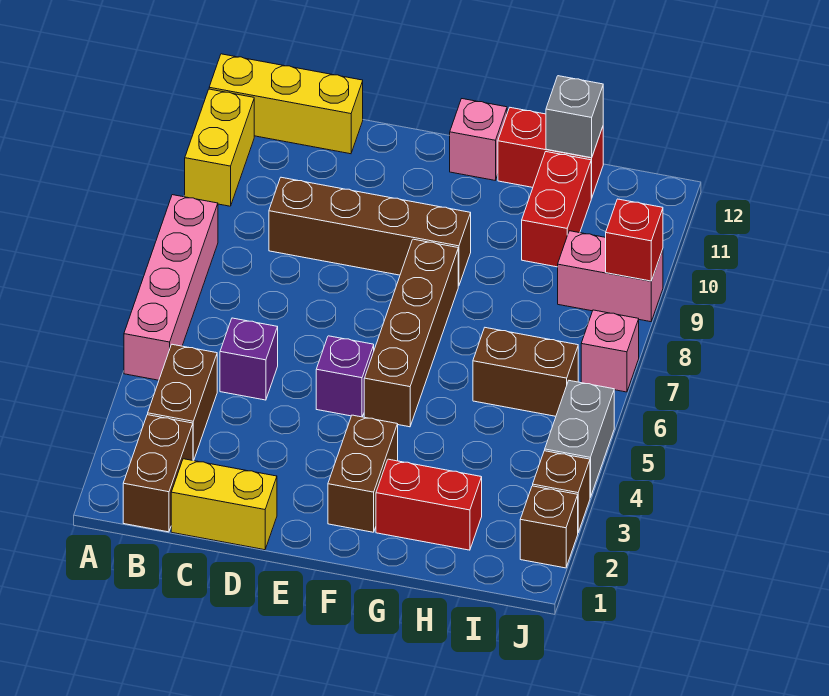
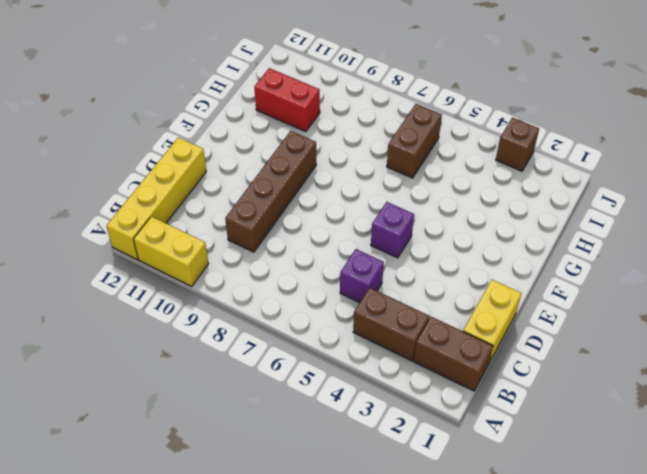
yellow 1x4 brick [106,137,206,260] -> yellow 1x3 brick [209,54,363,154]
none -> pink 1x4 brick [124,195,218,380]
none -> brown 1x2 brick [328,415,398,532]
none -> brown 1x4 brick [364,239,458,427]

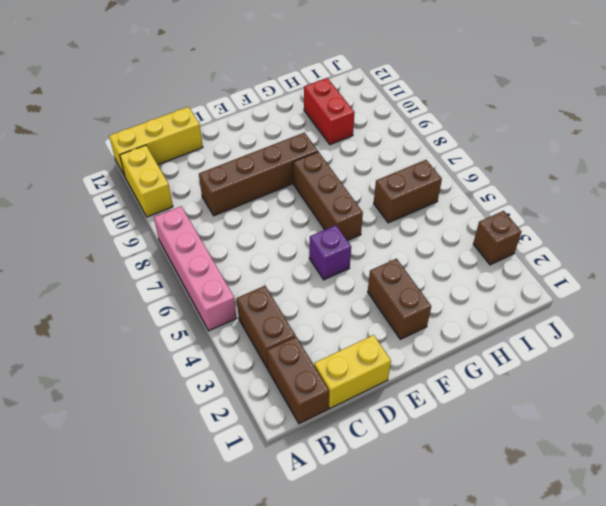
brown 1x3 brick [293,152,363,241] -> brown 1x4 brick [364,239,458,427]
none -> purple 1x1 brick [220,318,278,400]
none -> pink 1x1 brick [450,99,507,180]
none -> red 1x2 brick [376,459,482,550]

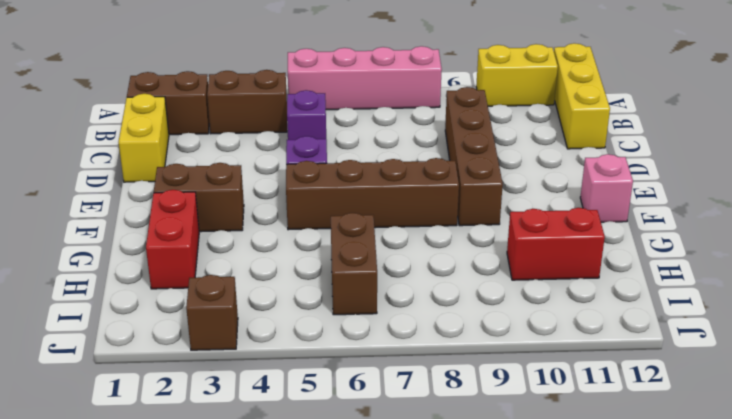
none -> red 1x2 brick [498,108,603,198]
none -> pink 1x2 brick [558,231,663,322]
none -> brown 1x1 brick [520,486,578,568]

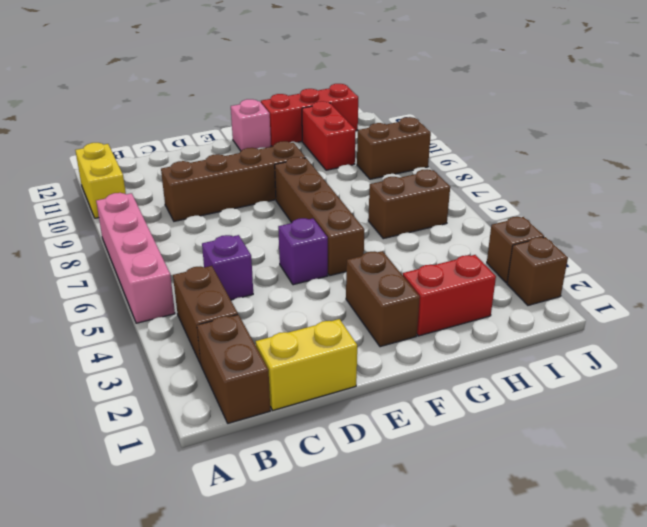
red 1x3 brick [261,84,358,147] -> red 1x2 brick [498,108,603,198]
brown 1x2 brick [357,117,431,179] -> pink 1x2 brick [558,231,663,322]
none -> yellow 1x3 brick [209,54,363,154]
none -> grey 1x2 brick [545,381,614,497]
none -> pink 1x1 brick [581,310,639,392]

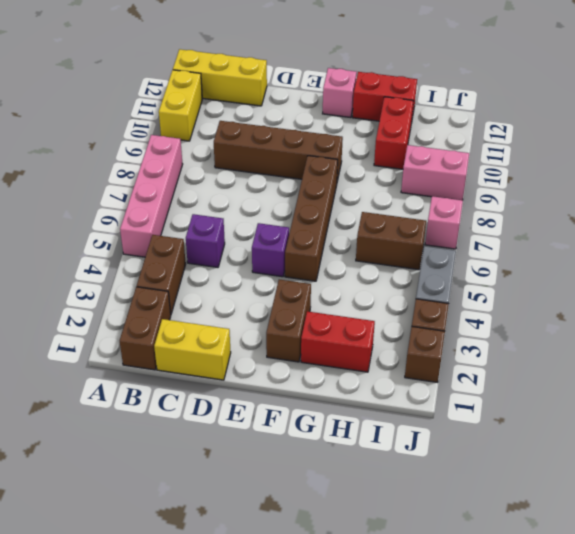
none -> grey 1x1 brick [546,76,603,158]
none -> red 1x1 brick [606,199,663,281]

